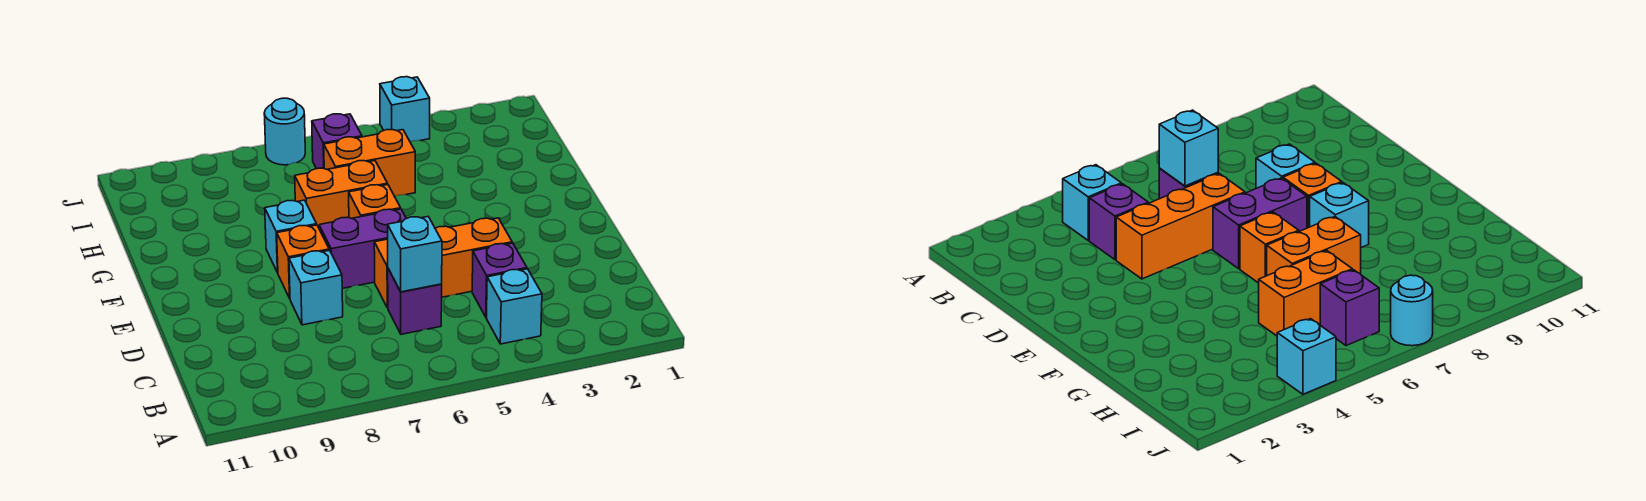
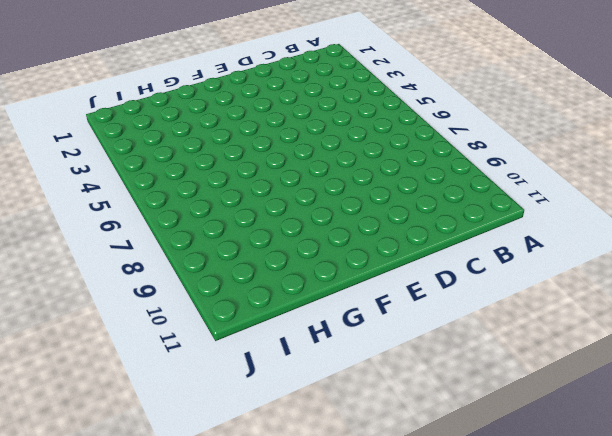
none -> cyan 1x1 brick [486,269,542,344]
none -> purple 1x1 brick [472,243,527,317]
none -> purple 1x1 brick [388,269,442,334]

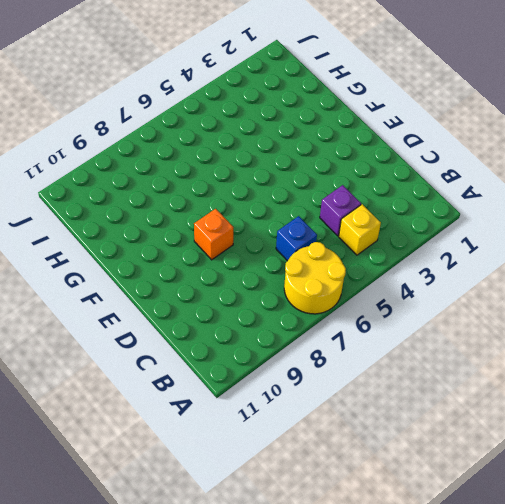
yellow 2x2 round brick [284,242,346,314] -> none
yellow 1x1 brick [339,204,381,255] -> cyan 1x1 brick [486,269,542,344]
blue 1x1 brick [276,216,317,261] -> purple 1x1 brick [388,269,442,334]
none -> orange 1x3 brick [374,218,512,308]
none -> cyan 1x1 brick [289,250,343,325]
none -> purple 1x2 brick [319,209,406,288]

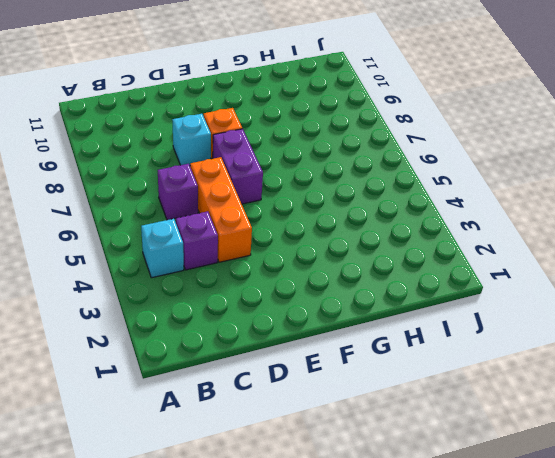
none -> orange 1x1 brick [349,185,401,218]
none -> cyan 1x1 brick [265,200,317,273]
none -> orange 1x2 brick [295,161,388,228]

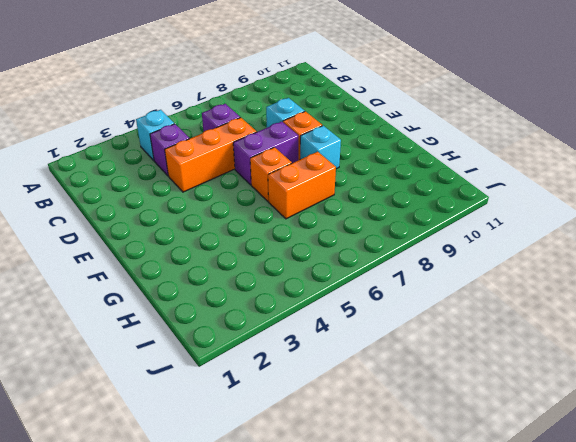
none -> orange 1x2 brick [324,130,415,196]
none -> purple 1x1 brick [312,114,362,169]
none -> cyan 1x1 brick [380,77,430,142]

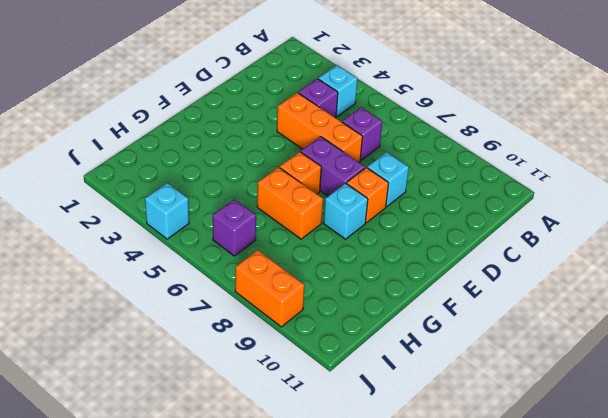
orange 1x2 brick [235,250,304,327] -> orange 1x2 brick moved to [324,130,415,196]
none -> cyan 1x1 round brick [264,98,305,165]
none -> cyan 1x1 brick [388,217,442,292]

